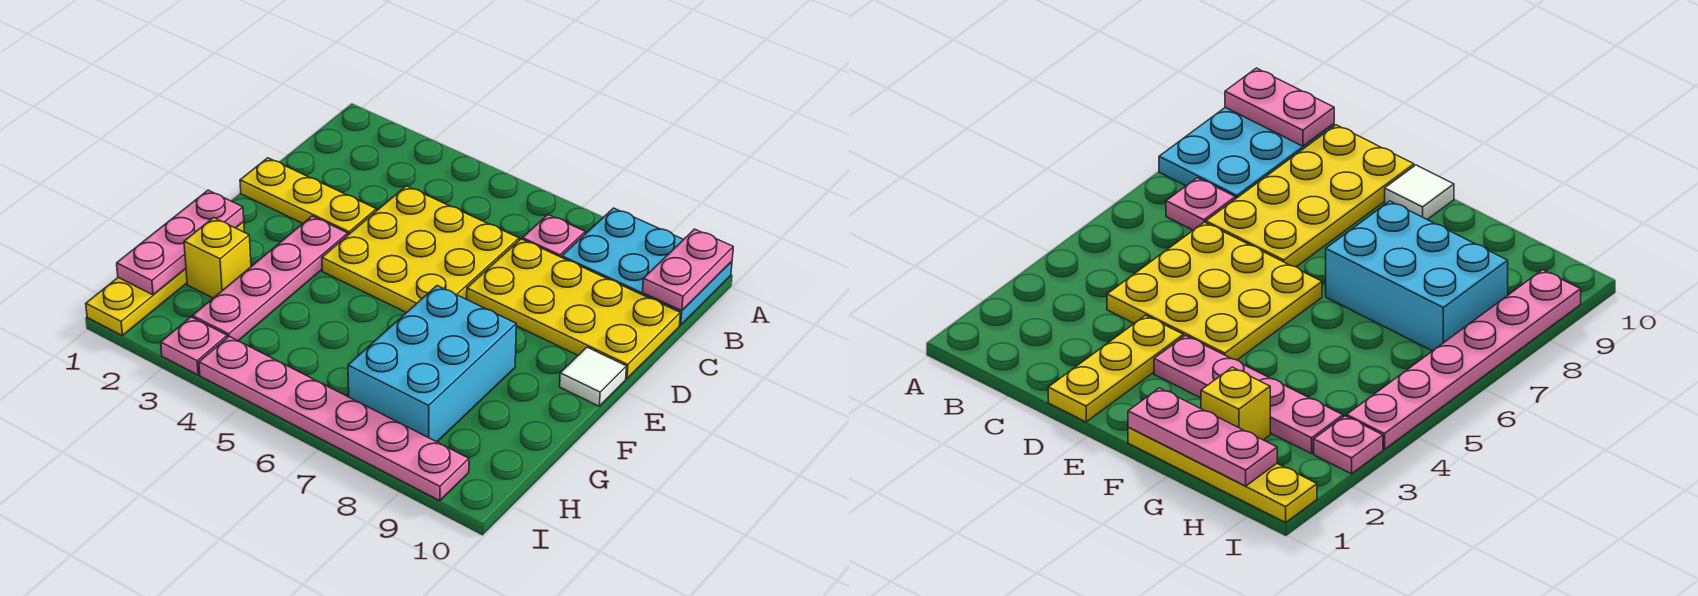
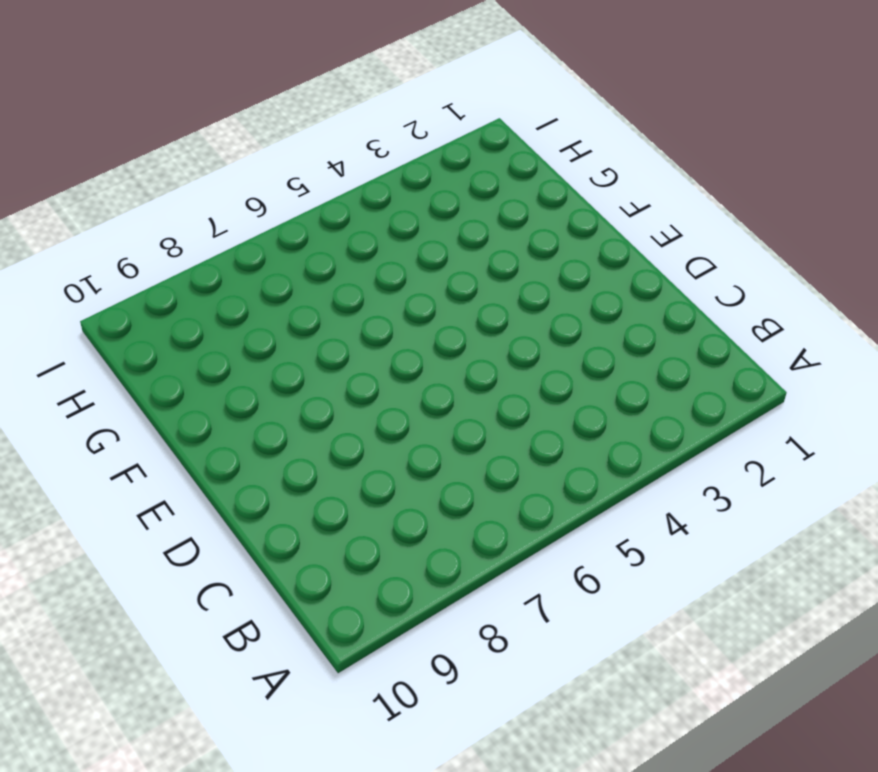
none -> cyan 2x3 plate [562,208,732,325]
none -> pink 1x1 plate [522,214,585,257]
none -> yellow 3x3 plate [322,186,519,313]

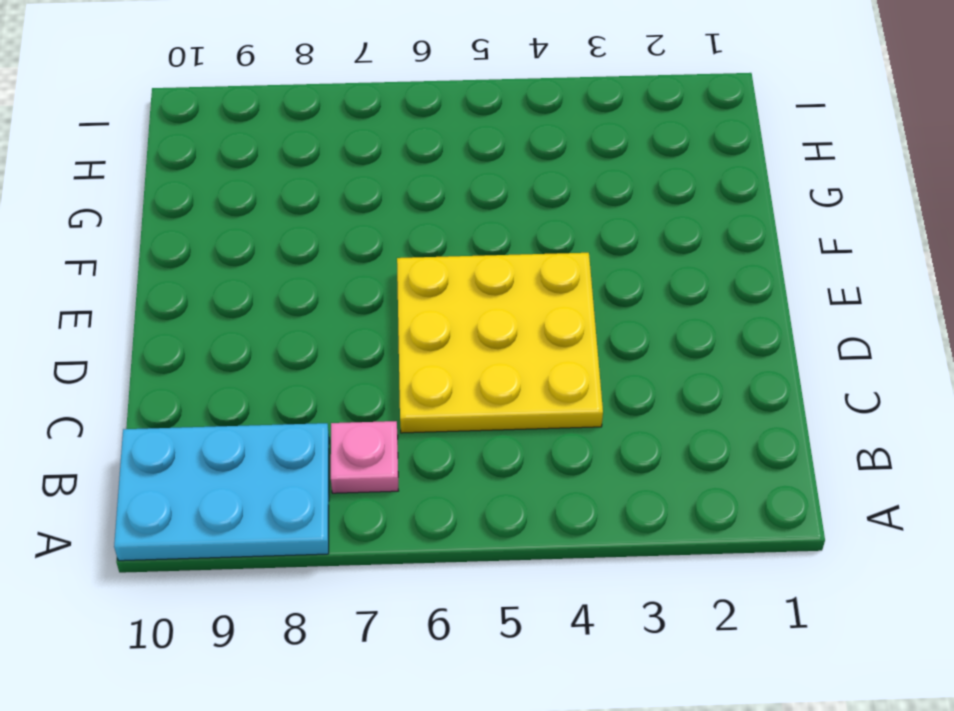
none -> yellow 2x4 plate [467,239,680,379]
none -> yellow 1x3 plate [240,158,376,235]
none -> pink 1x4 plate [193,216,348,341]

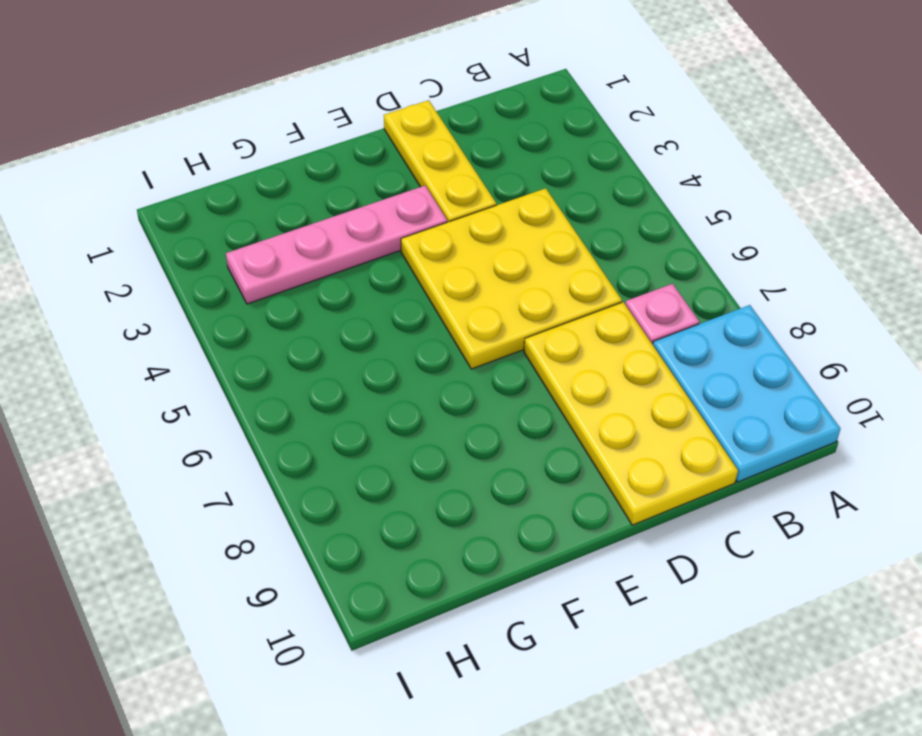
none -> white 1x1 tile [560,347,627,406]
none -> yellow 1x4 plate [86,221,244,336]
none -> cyan 2x3 brick [348,286,516,442]

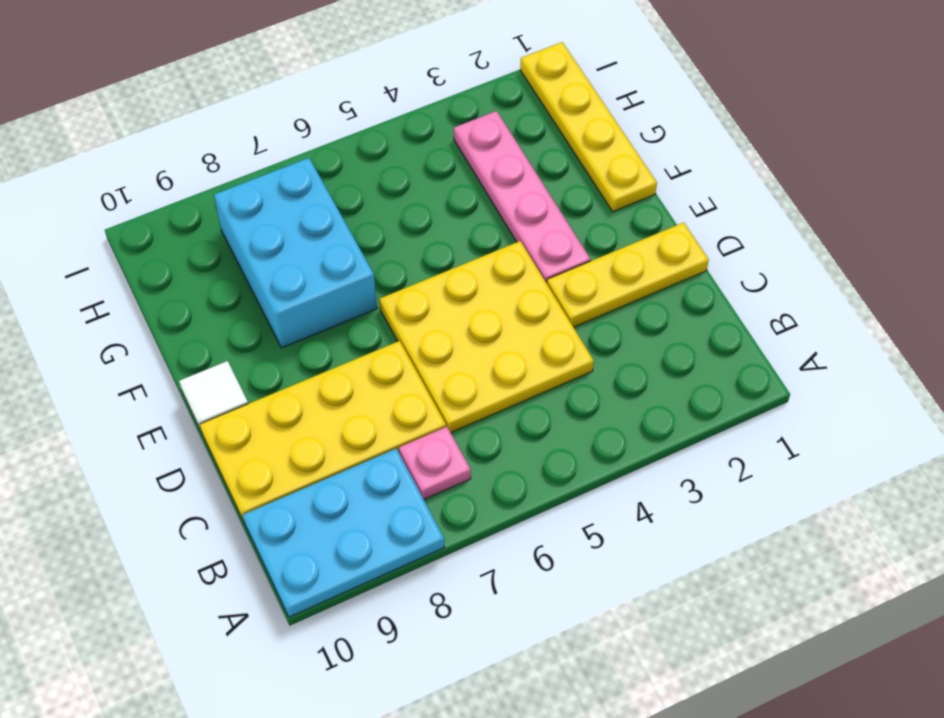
none -> yellow 1x1 brick [184,218,251,298]
none -> pink 1x1 plate [161,317,227,375]
none -> pink 1x6 plate [199,336,469,501]

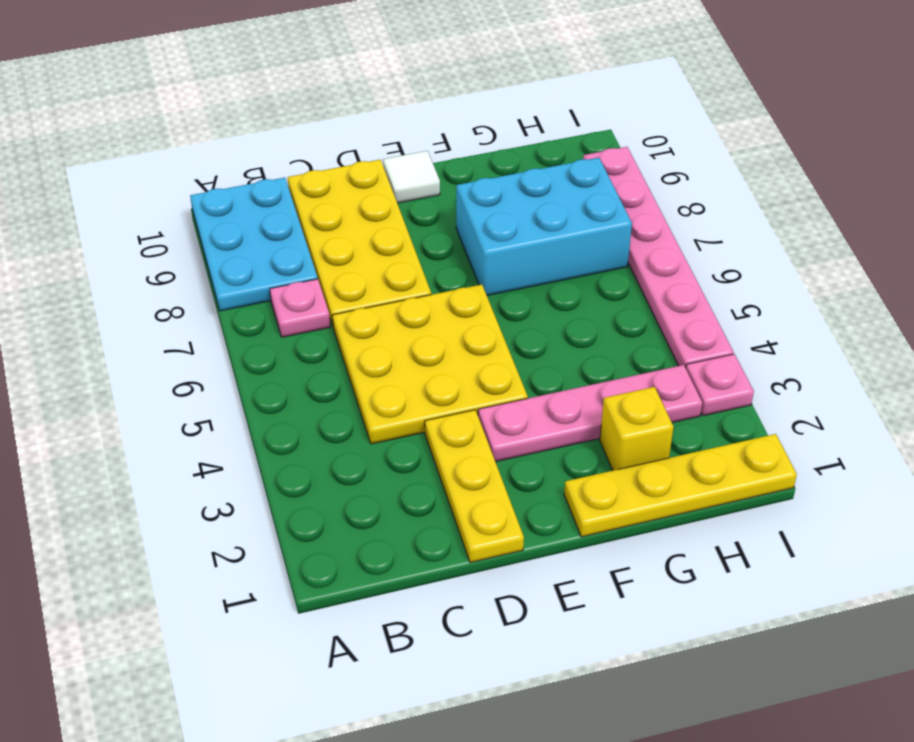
none -> pink 1x2 plate [643,229,733,311]
none -> pink 1x3 plate [117,190,244,295]

